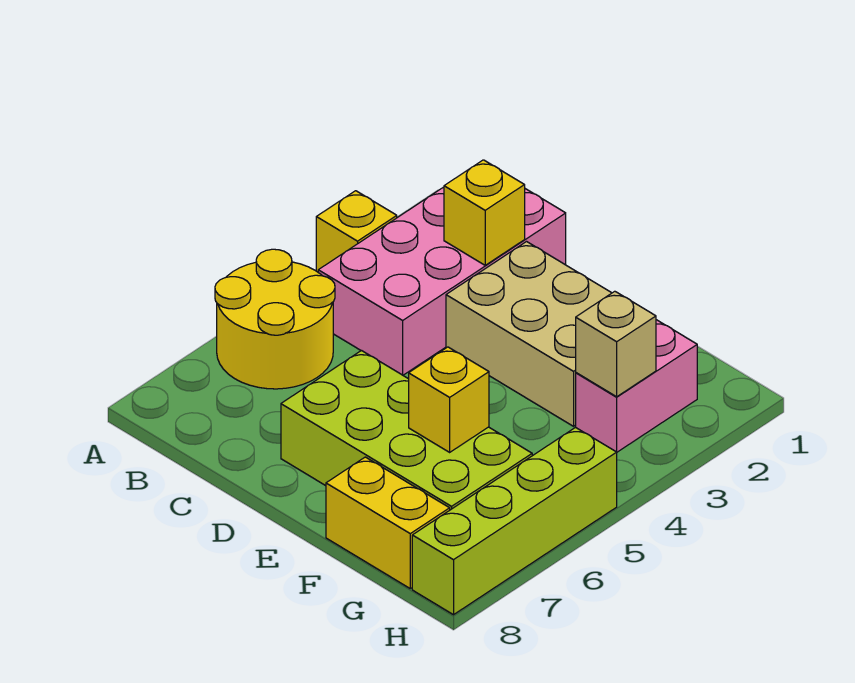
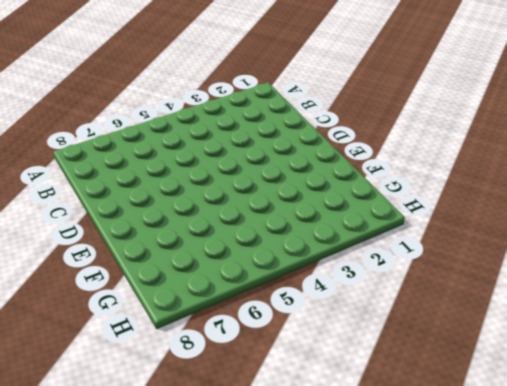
none -> yellow 1x1 brick [316,191,397,272]
none -> yellow 2x2 round brick [215,249,335,389]

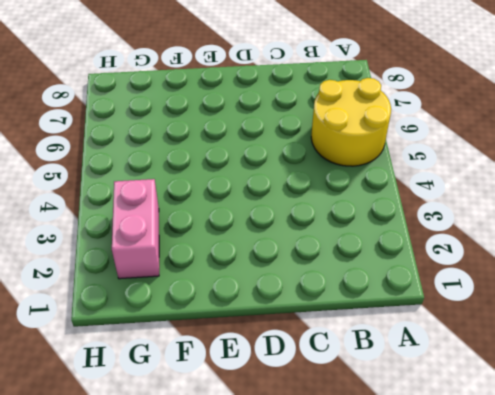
none -> yellow 1x1 brick [316,191,397,272]
none -> pink 2x4 brick [318,187,566,375]

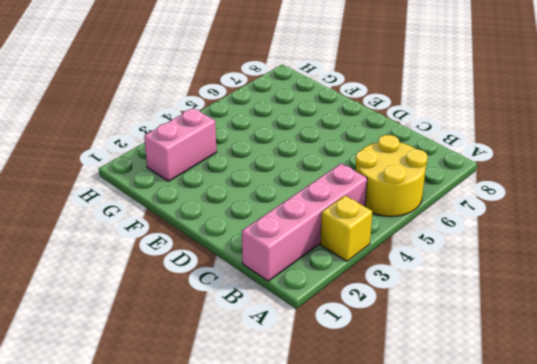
pink 1x4 brick [242,163,367,281] -> pink 2x4 brick [318,187,566,375]
none -> tan 2x3 brick [446,242,611,426]
none -> lime 2x4 brick [281,351,532,510]

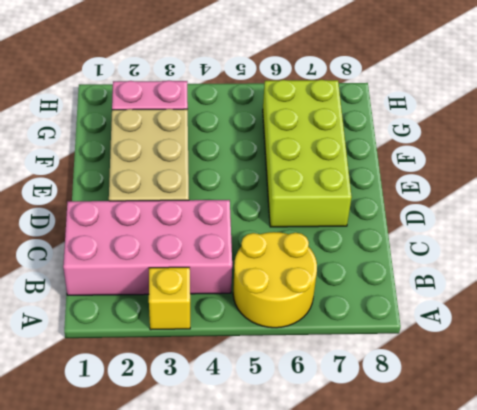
none -> yellow 1x2 brick [326,457,450,588]
none -> lime 1x4 brick [412,427,617,615]

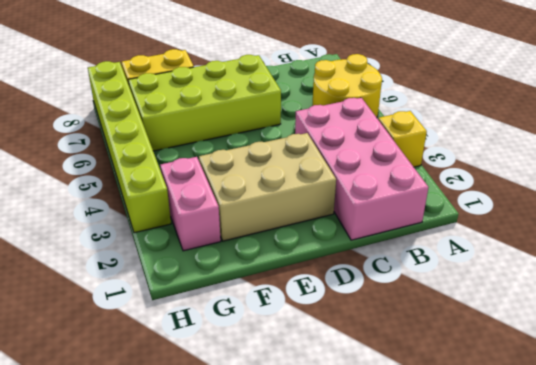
lime 1x6 brick [88,61,171,233] -> lime 1x4 brick [412,427,617,615]
none -> yellow 1x1 brick [444,160,525,265]
none -> yellow 1x1 brick [409,347,489,452]

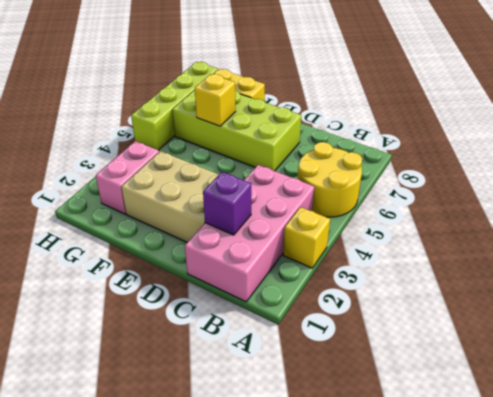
purple 1x1 brick [203,172,251,235] -> yellow 1x1 brick [444,160,525,265]
none -> tan 1x1 brick [576,291,656,397]

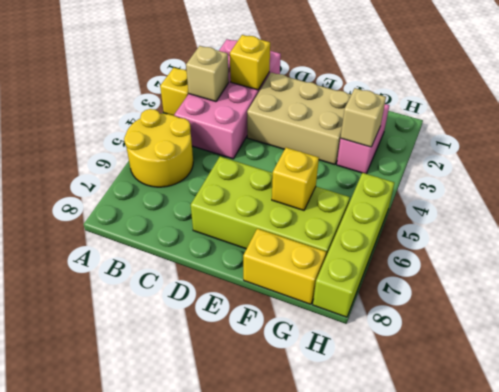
tan 1x1 brick [186,46,229,102] -> none

